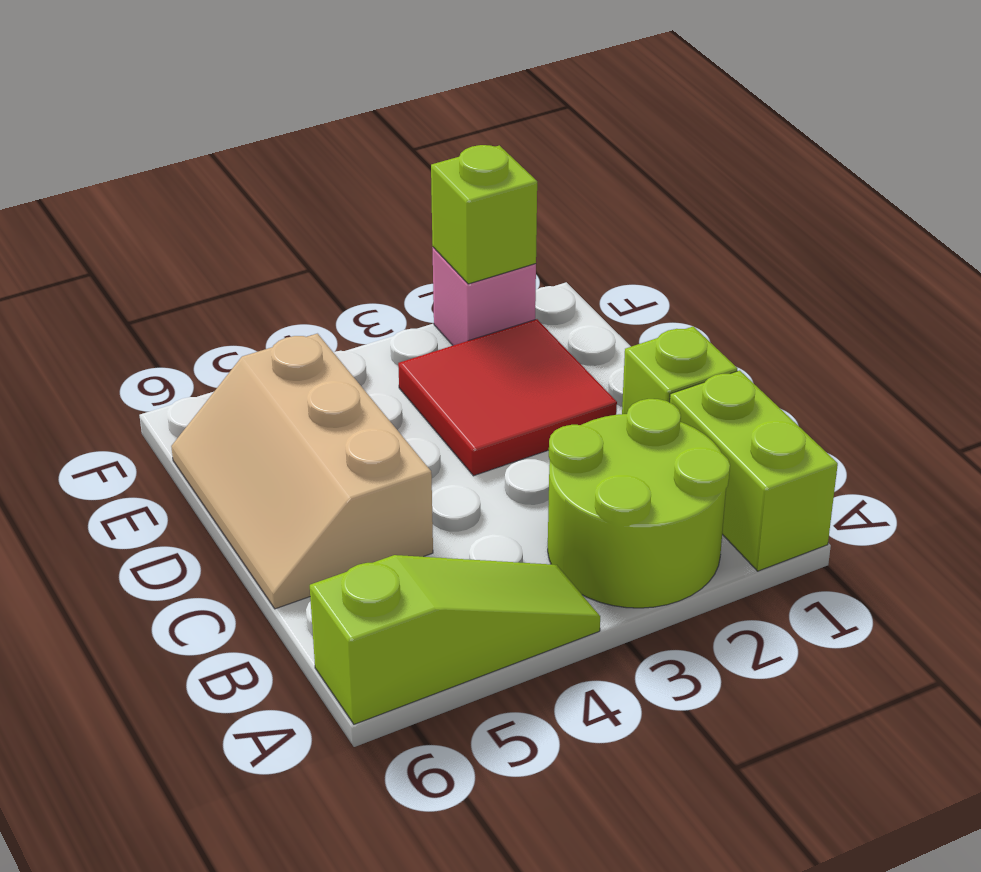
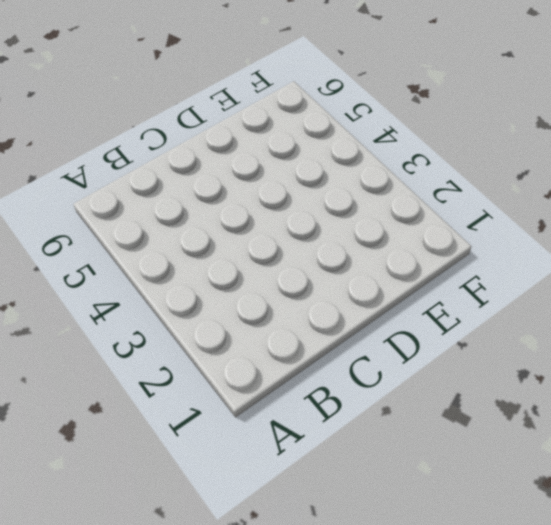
none -> lime 1x2 brick [670,370,838,571]
none -> lime 2x2 round brick [548,399,730,608]

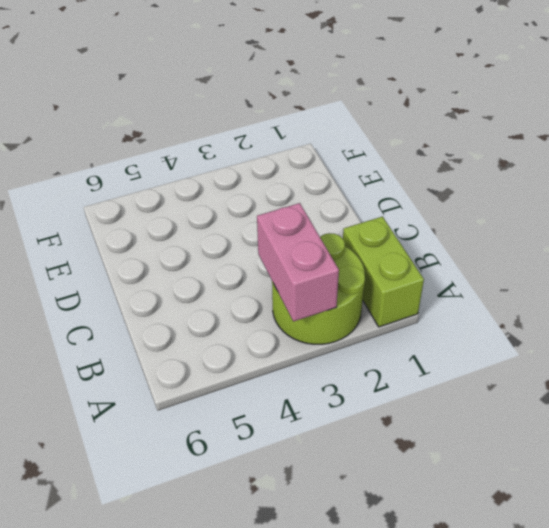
pink 1x2 brick [257,203,339,321] -> none
none -> lime 1x3 slope [310,555,600,724]
none -> lime 1x1 brick [622,326,737,414]

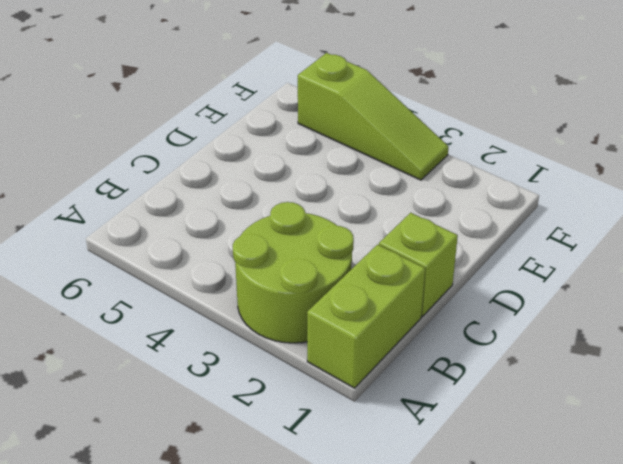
lime 1x3 slope [298,53,448,180] -> lime 1x3 slope moved to [310,555,600,724]
none -> tan 2x3 slope [171,334,433,609]
none -> red 2x2 tile [398,319,617,476]

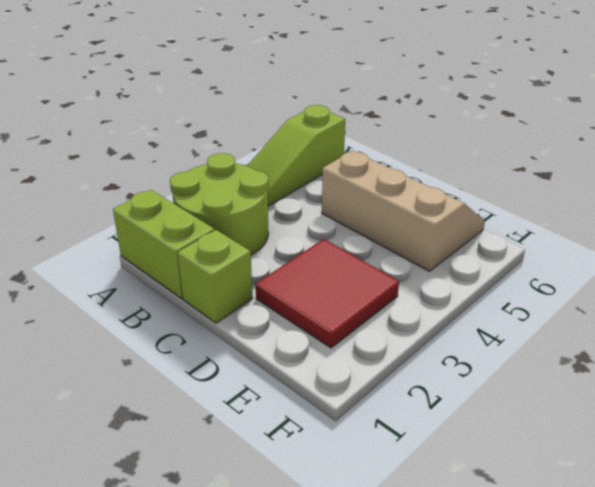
none -> pink 1x1 brick [432,247,536,345]
none -> lime 1x1 brick [431,145,537,284]

